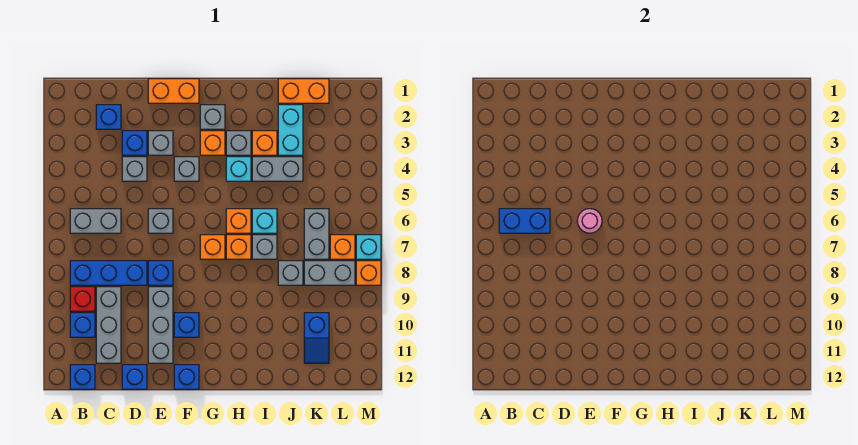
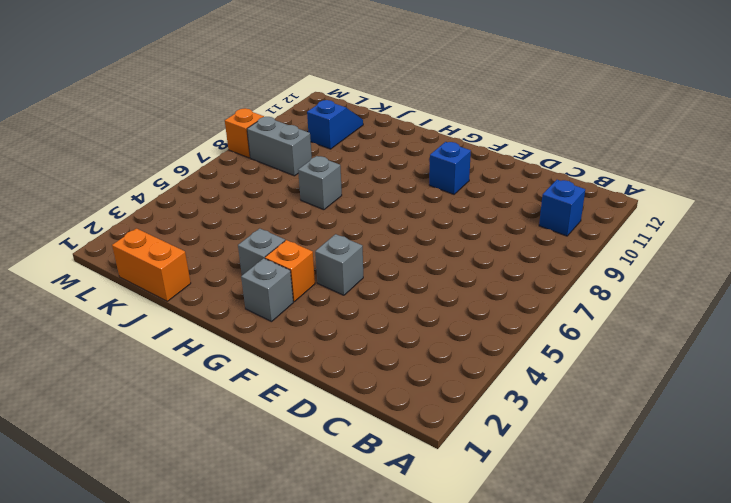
none -> grey 1x2 brick [70,209,121,233]
none -> blue 1x3 brick [70,261,147,285]
none -> red 1x1 brick [70,287,95,311]
none -> blue 1x1 brick [70,365,95,389]

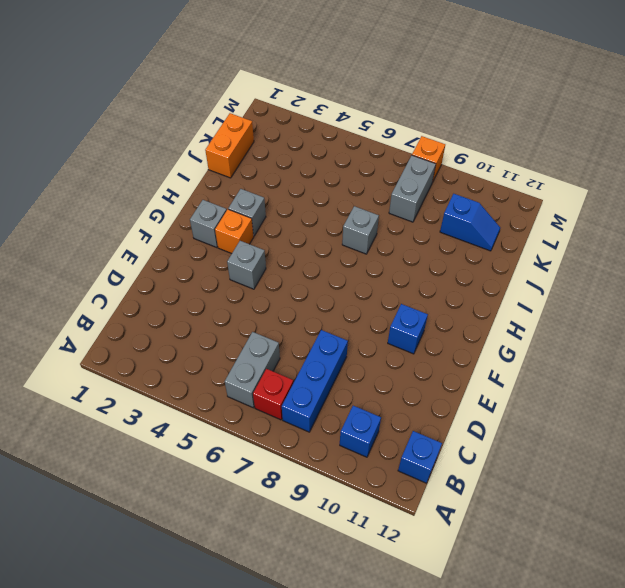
red 1x1 brick [253,369,293,420] -> red 1x1 brick moved to [70,287,95,311]
none -> blue 1x1 brick [96,105,121,129]
none -> grey 1x3 brick [96,287,121,363]
none -> blue 1x1 brick [122,131,147,155]
none -> grey 1x1 brick [122,157,147,181]

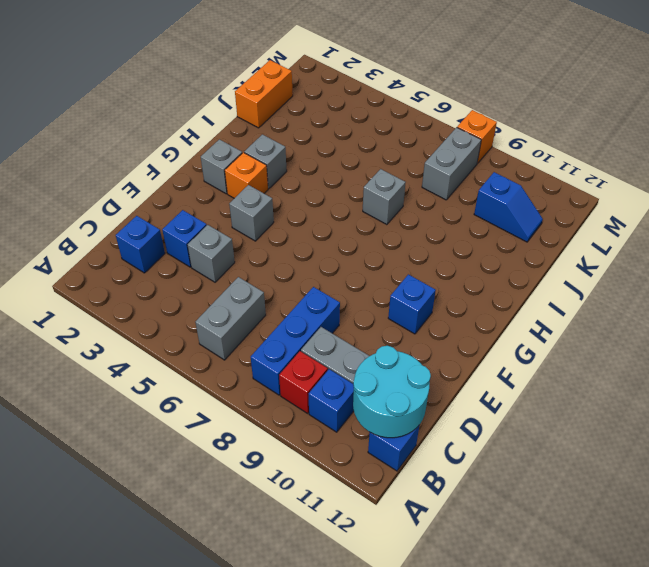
cyan 2x2 round brick [353,346,431,438] -> none
none -> blue 1x1 brick [122,365,147,389]
none -> orange 1x2 brick [148,79,199,103]
none -> grey 1x1 brick [148,131,173,155]
none -> grey 1x1 brick [148,209,173,233]

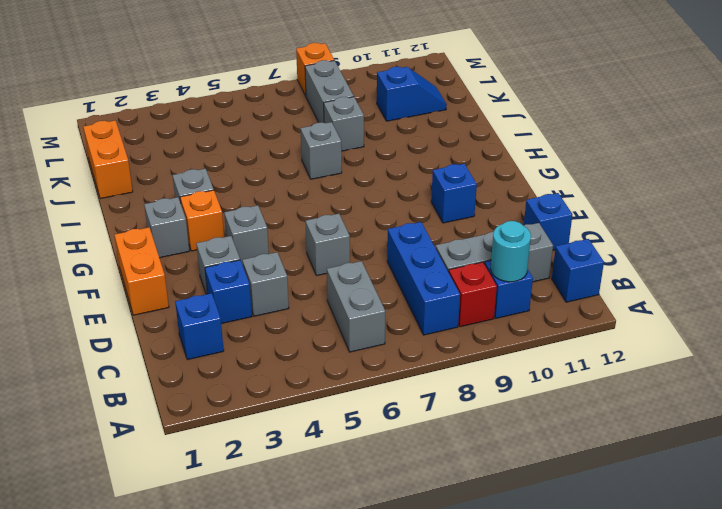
cyan 1x1 round brick [491,221,531,282] -> none
none -> blue 1x1 brick [148,261,173,285]
none -> grey 1x3 brick [148,287,173,363]
none -> blue 1x1 brick [174,365,199,389]
none -> orange 1x1 brick [200,235,225,259]

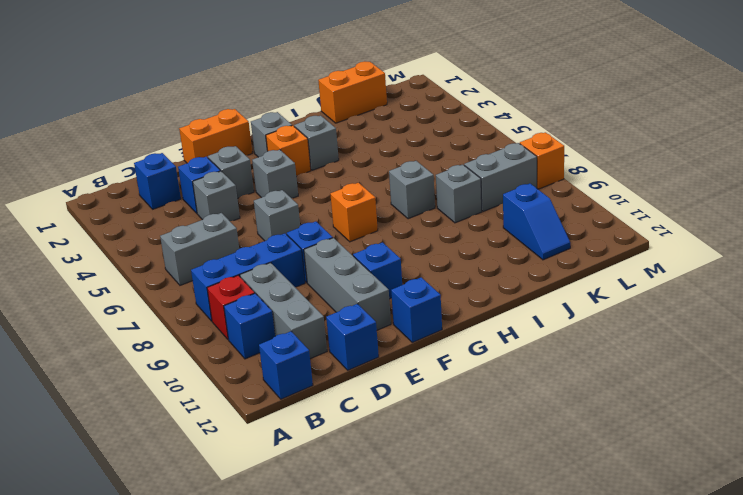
none -> cyan 1x1 brick [226,157,251,181]
none -> orange 1x1 brick [226,209,251,233]
none -> orange 1x1 brick [226,235,251,259]
none -> orange 1x1 brick [252,131,277,155]

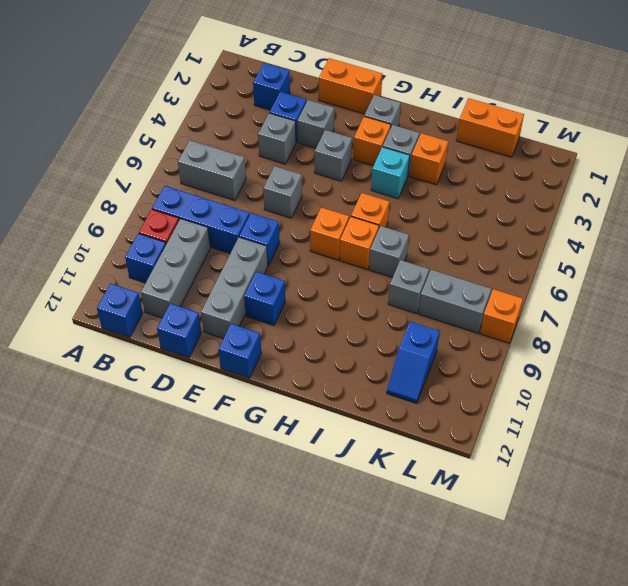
none -> grey 1x2 brick [252,157,303,181]
none -> cyan 1x1 brick [252,209,277,233]
none -> cyan 1x2 brick [278,105,303,155]
none -> grey 1x2 brick [304,209,329,259]

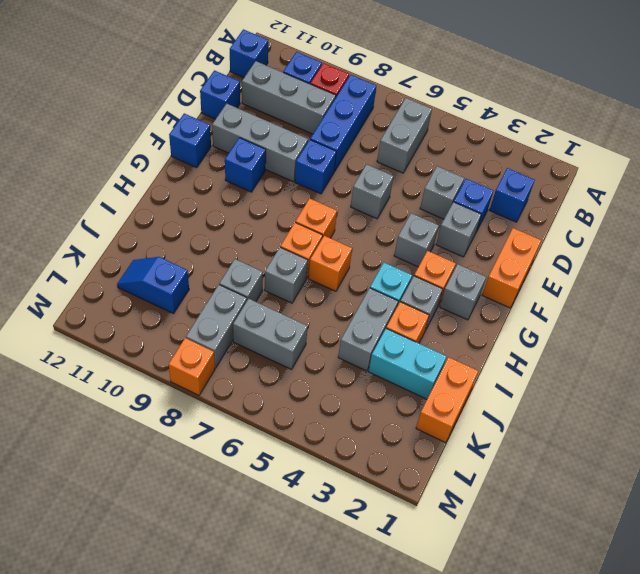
none -> cyan 1x1 brick [252,209,277,233]
none -> orange 1x1 brick [330,235,355,259]
none -> cyan 1x1 brick [356,235,381,259]
none -> blue 1x2 brick [499,209,550,233]

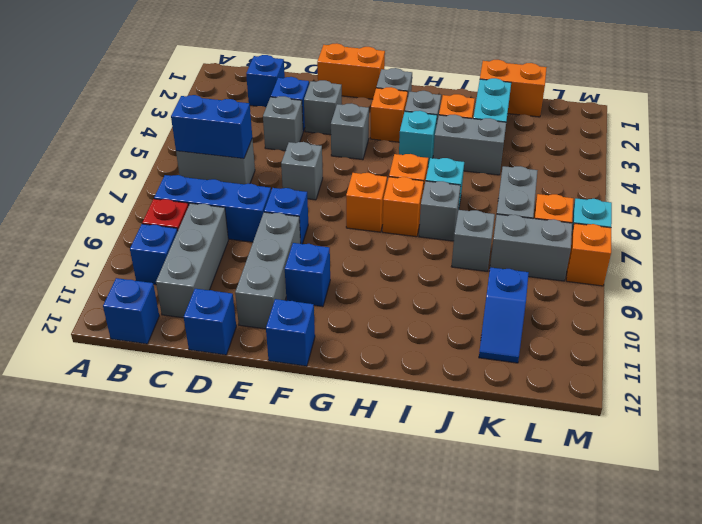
none -> pink 1x1 round brick [577,209,602,233]

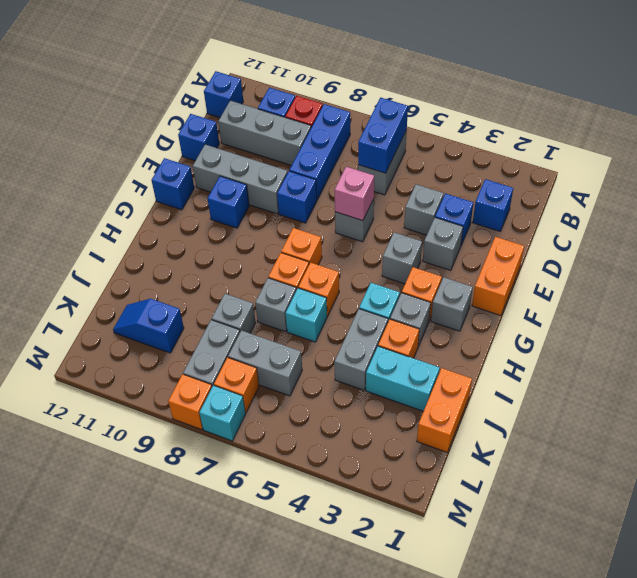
pink 1x1 brick [335,167,374,221] -> pink 1x1 round brick [577,209,602,233]

